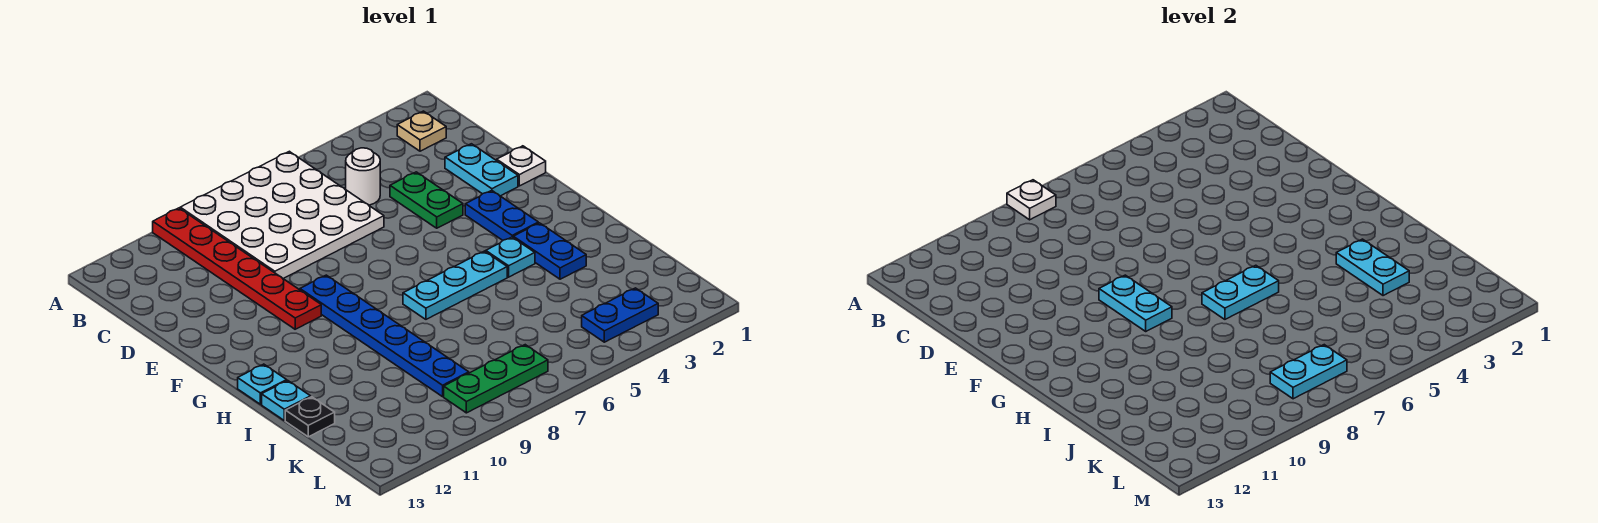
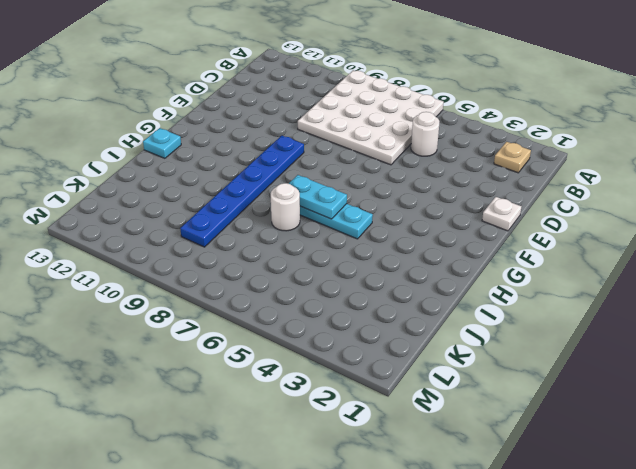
white 1x1 round brick [271,183,300,231] -> none
none -> red 1x6 plate [153,208,321,329]
none -> cyan 1x2 plate [445,144,518,196]
none -> green 1x2 plate [390,172,463,228]

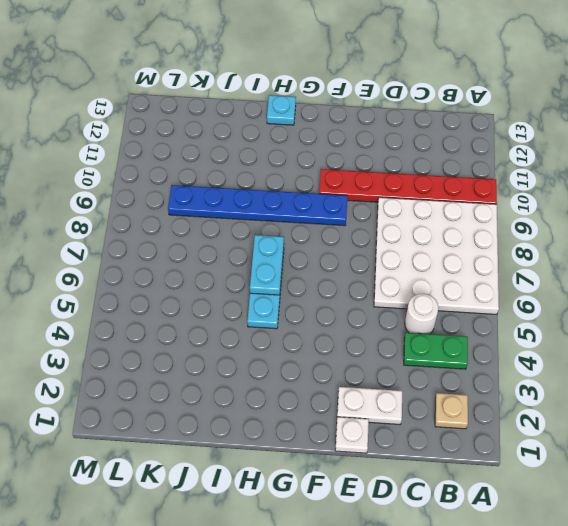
green 1x2 plate [404,333,468,369] -> green 1x2 plate moved to [390,172,463,228]
white 1x2 plate [337,387,402,424] -> cyan 1x2 plate [445,144,518,196]
none -> blue 1x2 plate [465,190,538,240]
none -> blue 1x2 plate [513,223,586,279]
none -> cyan 1x1 plate [486,237,535,277]

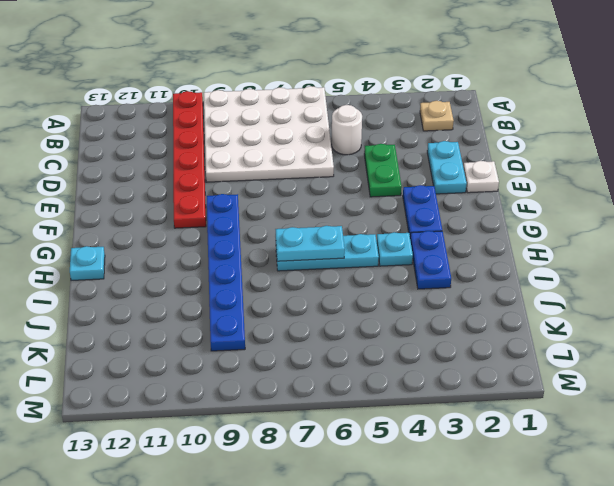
none -> cyan 1x1 plate [262,381,311,421]
none -> black 1x1 plate [285,397,335,437]
none -> blue 1x2 plate [582,288,658,342]

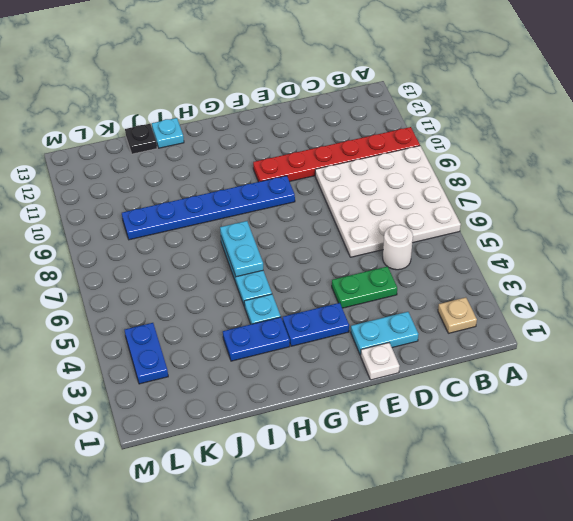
none -> cyan 1x1 plate [238,364,287,404]
none -> green 1x3 plate [444,345,548,413]
none -> white 1x1 plate [1007,180,1056,220]

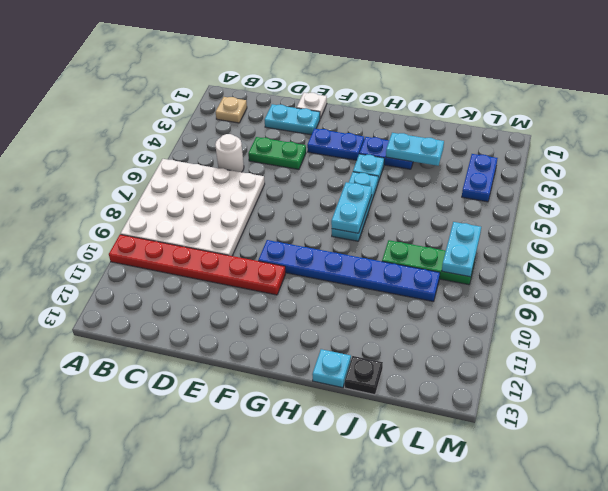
green 1x3 plate [382,240,475,285] -> green 1x3 plate turned to [444,345,548,413]
none -> cyan 1x1 plate [238,364,287,404]
none -> white 1x1 plate [1007,180,1056,220]
none -> cyan 1x2 plate [1099,275,1172,331]

